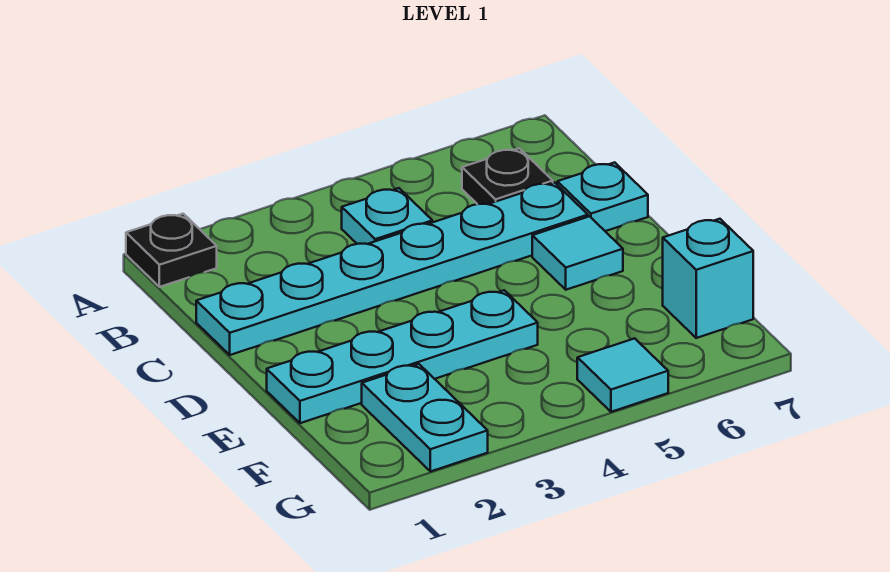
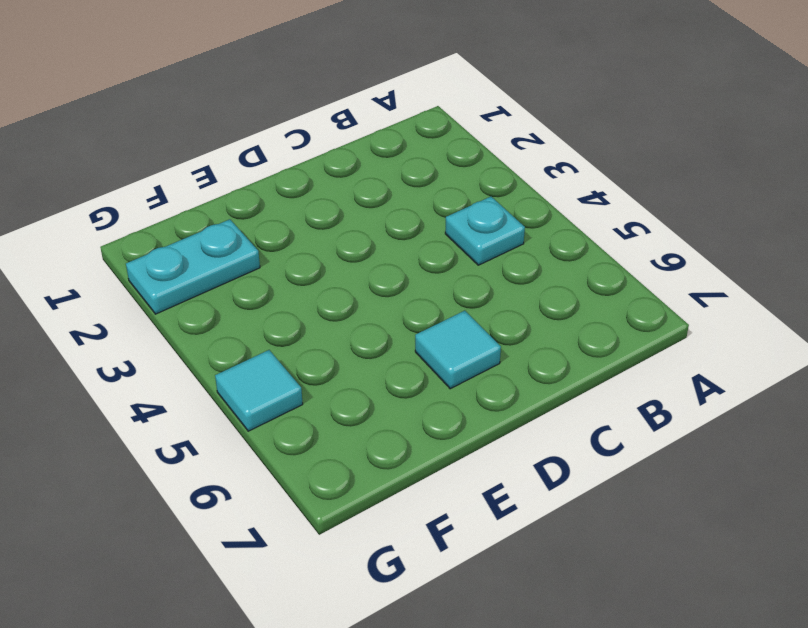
none -> black 1x1 plate [126,214,217,287]
none -> black 1x1 plate [462,148,553,204]

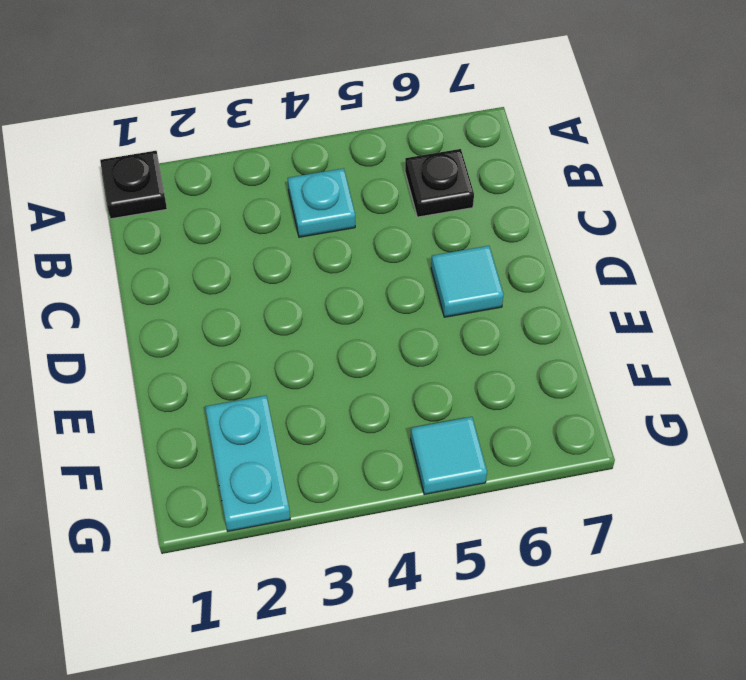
none -> cyan 1x6 plate [196,182,588,355]
none -> cyan 1x1 plate [557,162,648,231]

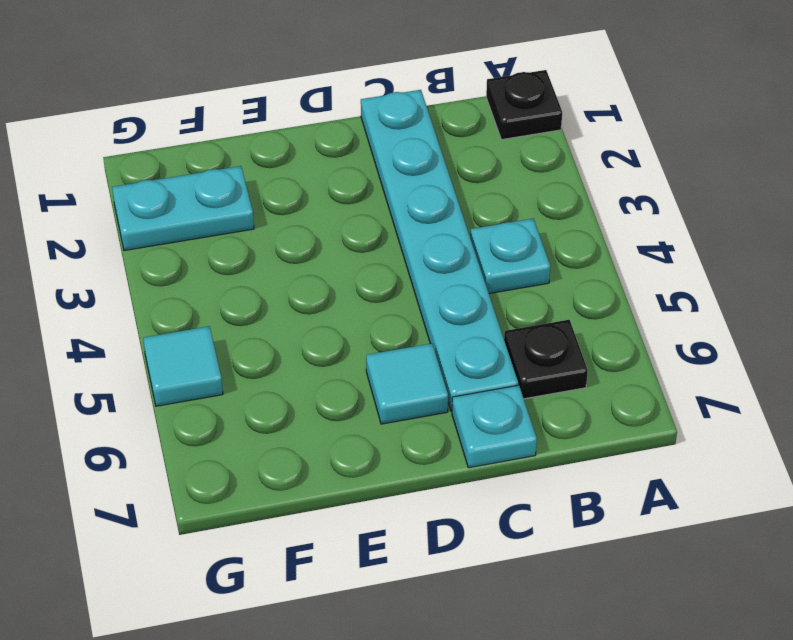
none -> cyan 1x4 plate [267,290,538,423]
none -> cyan 1x1 brick [663,219,753,338]

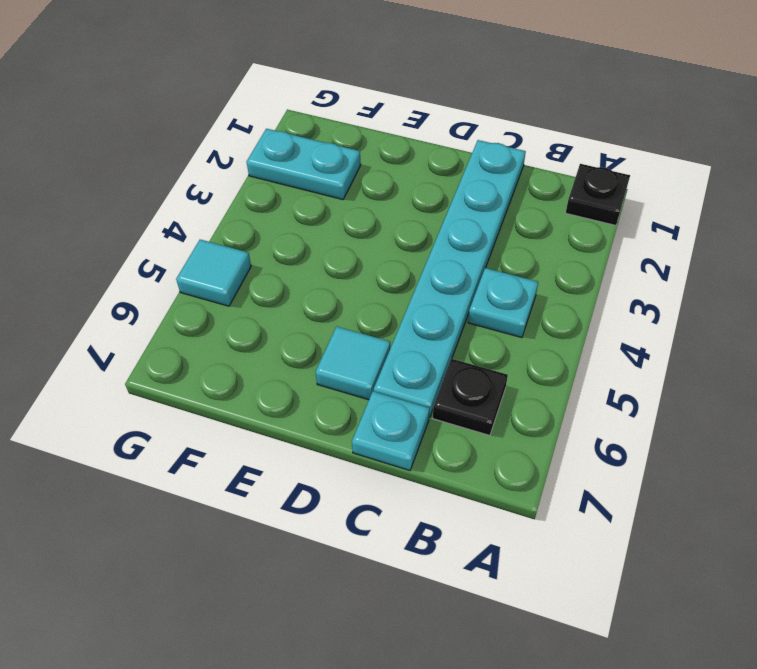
none -> cyan 1x4 plate [267,290,538,423]
none -> cyan 1x1 brick [663,219,753,338]

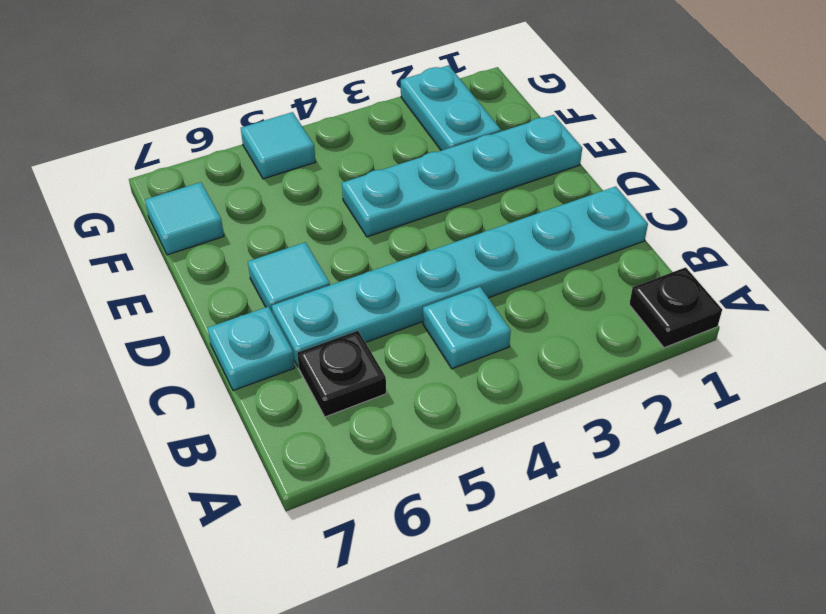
cyan 1x1 tile [145,182,224,255] -> cyan 1x1 brick [663,219,753,338]

